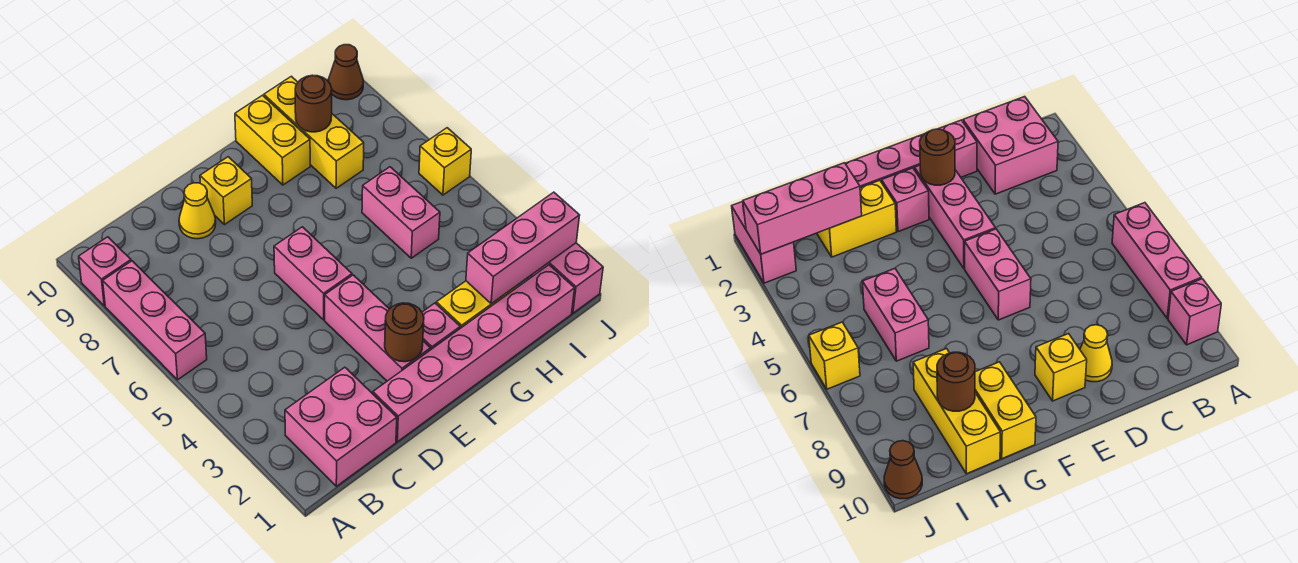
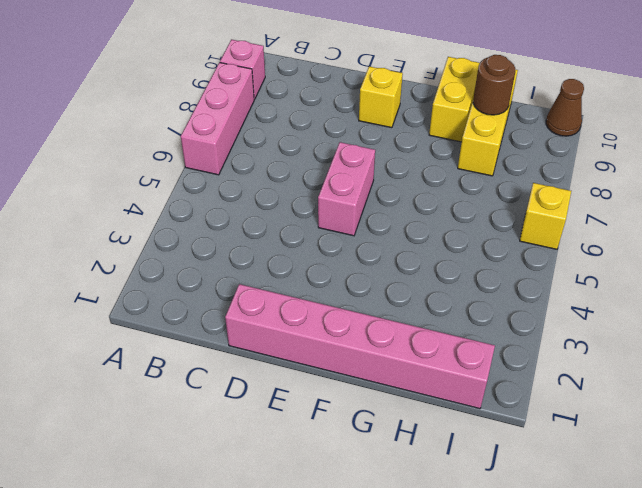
none -> pink 2x2 brick [285,367,397,486]
none -> yellow 1x1 cone [179,183,216,239]
none -> pink 1x3 brick [325,275,431,381]

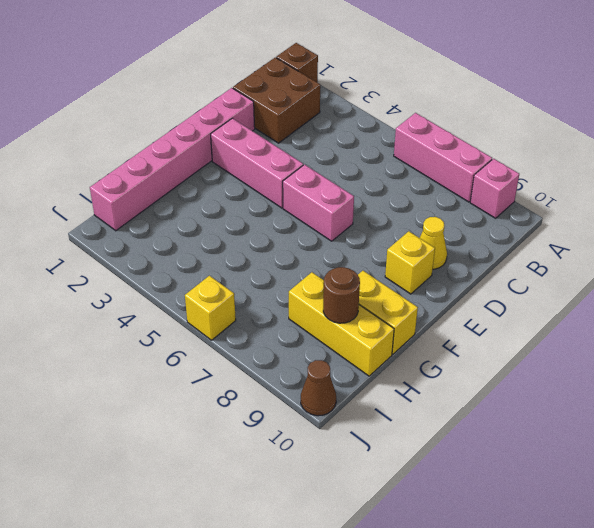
brown 1x1 brick [276,43,318,83] -> none
brown 2x2 brick [233,58,320,143] -> pink 2x2 brick [285,367,397,486]
none -> pink 1x1 brick [422,303,460,350]
none -> yellow 1x2 brick [436,281,519,328]
none -> pink 1x2 brick [362,167,440,258]

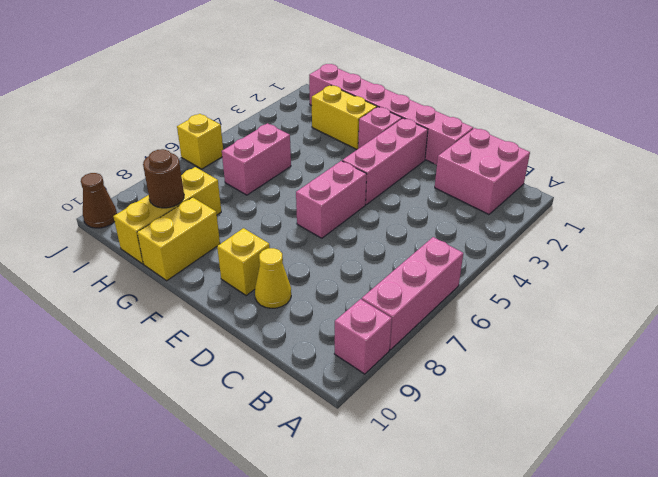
none -> pink 1x2 brick [531,243,603,313]
none -> brown 1x1 round brick [385,303,424,362]
none -> pink 1x3 brick [466,192,580,304]

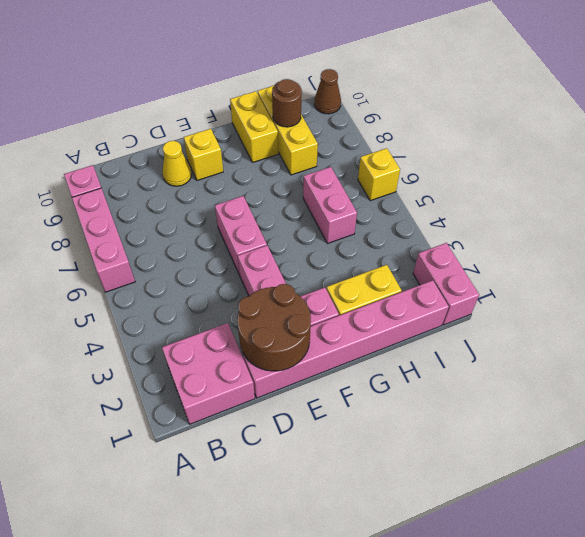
brown 2x2 round brick [237,284,311,371] -> brown 1x1 round brick [385,303,424,362]
none -> pink 1x3 brick [466,192,580,304]

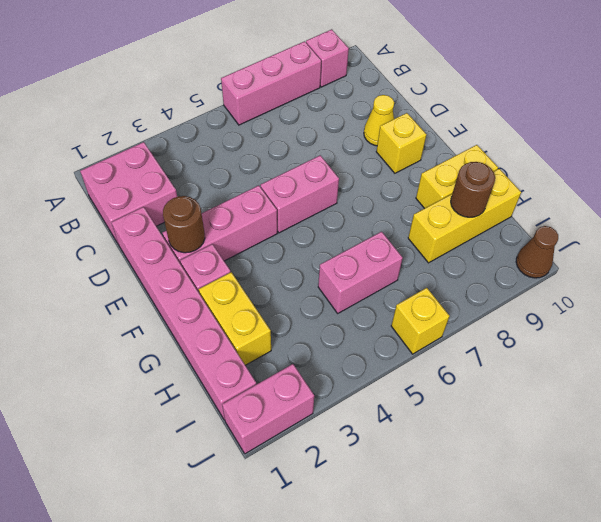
none -> pink 1x3 brick [466,192,580,304]

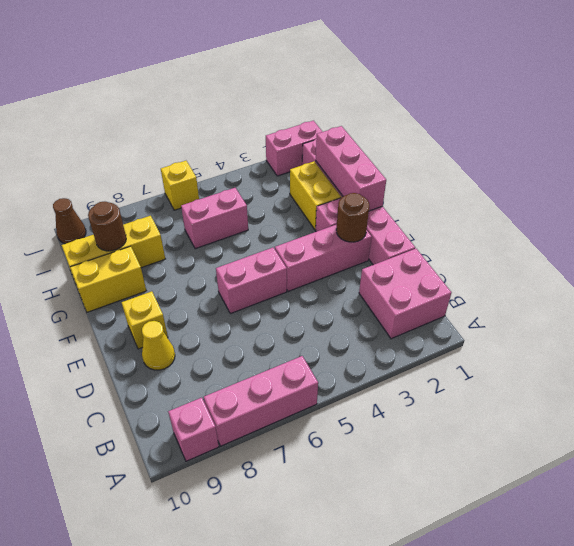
pink 1x3 brick [316,126,386,211] -> pink 1x3 brick moved to [466,192,580,304]

